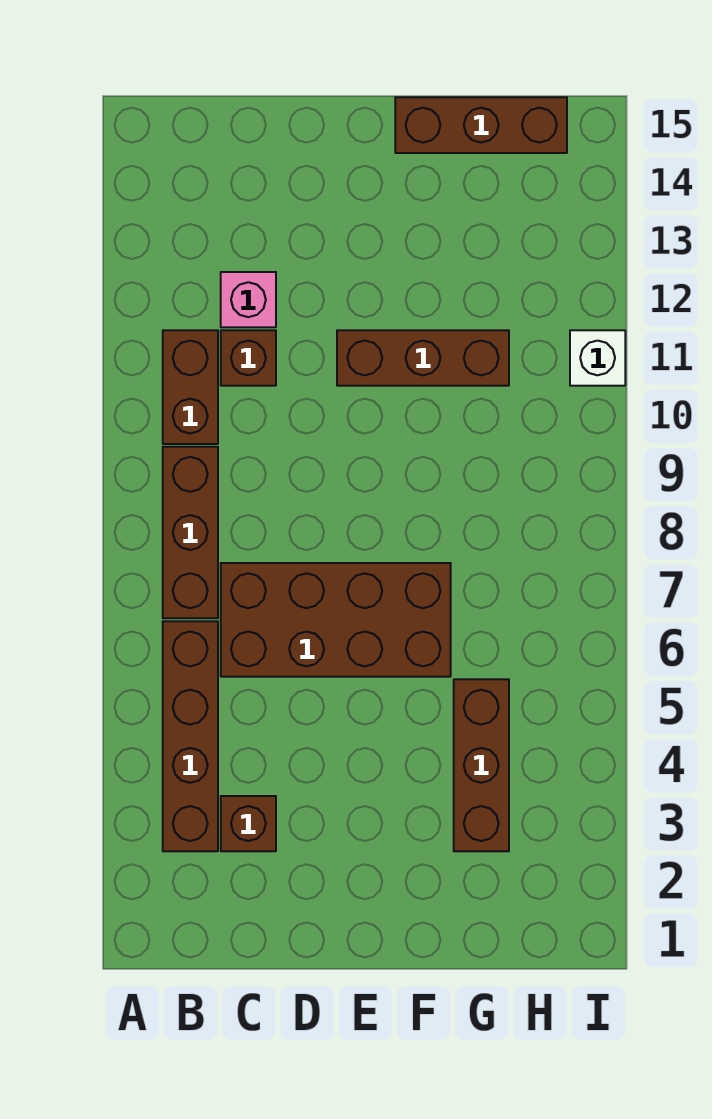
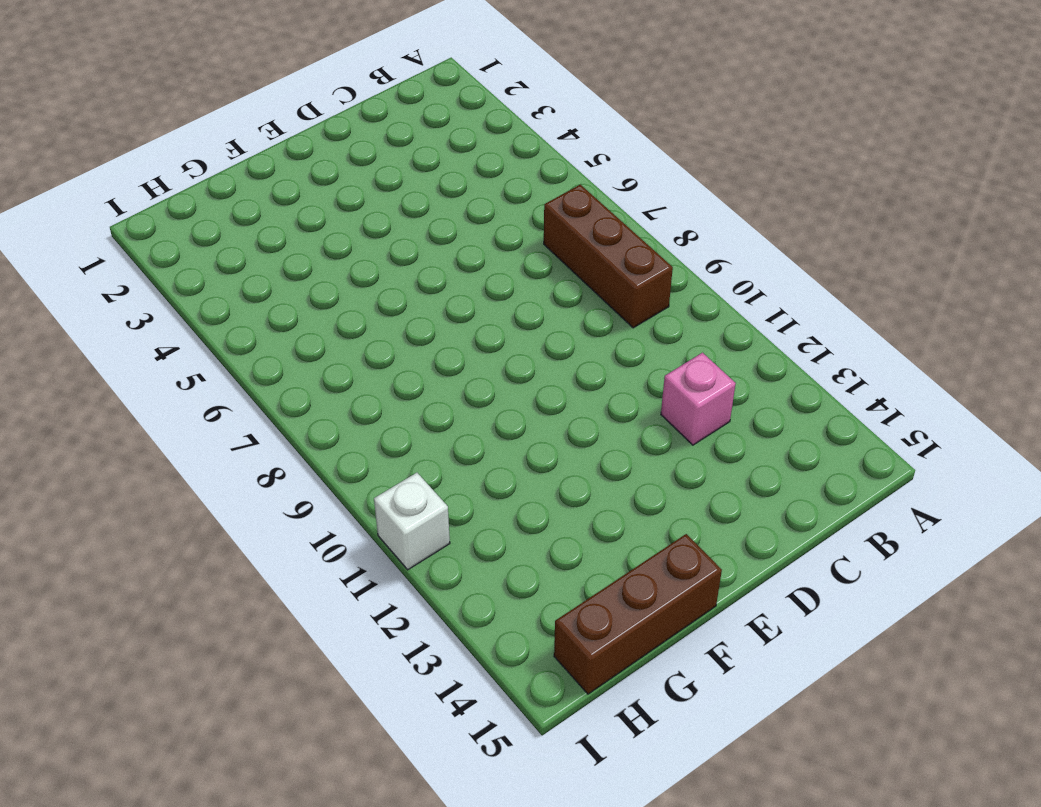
none -> brown 1x4 brick [163,621,218,851]
none -> brown 1x2 brick [163,330,218,444]

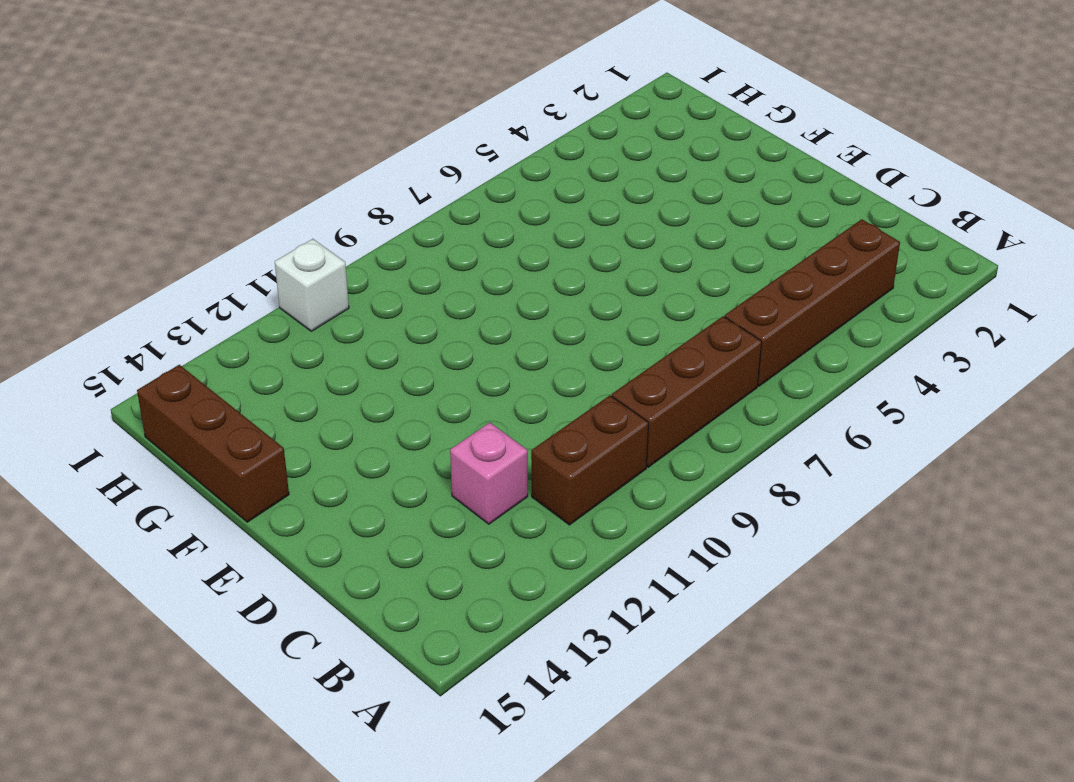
none -> brown 1x1 brick [221,796,276,851]
none -> brown 2x4 brick [221,563,451,677]

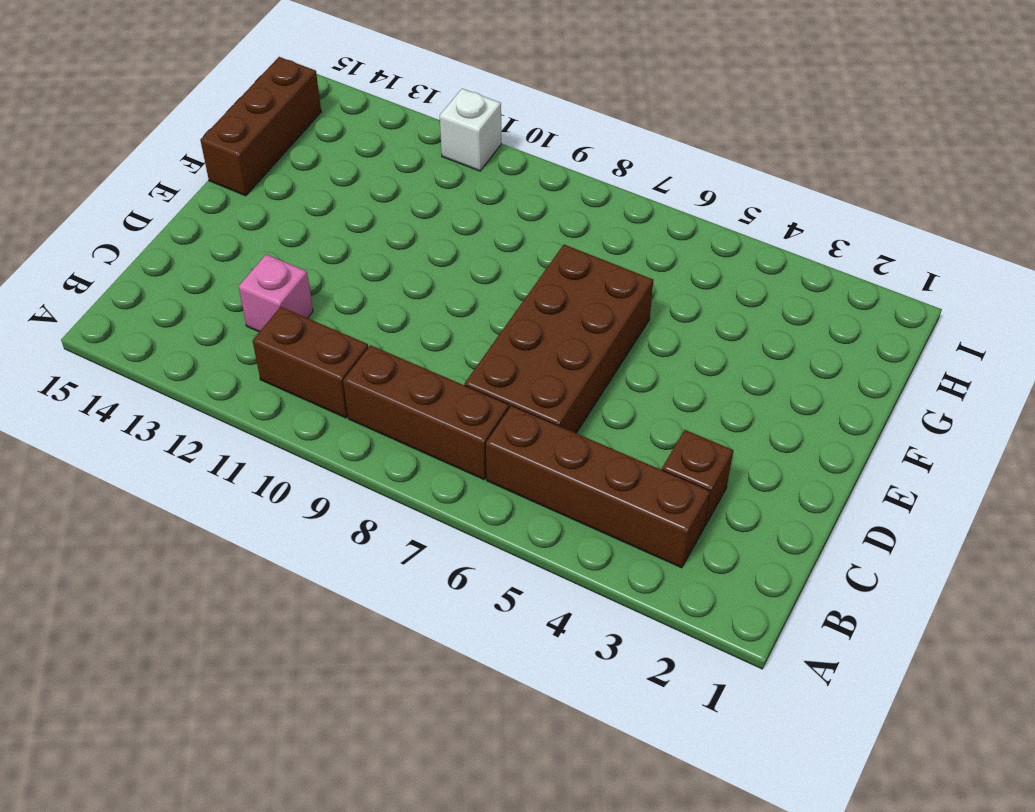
none -> brown 1x1 brick [221,330,276,386]
none -> brown 1x3 brick [337,330,509,386]

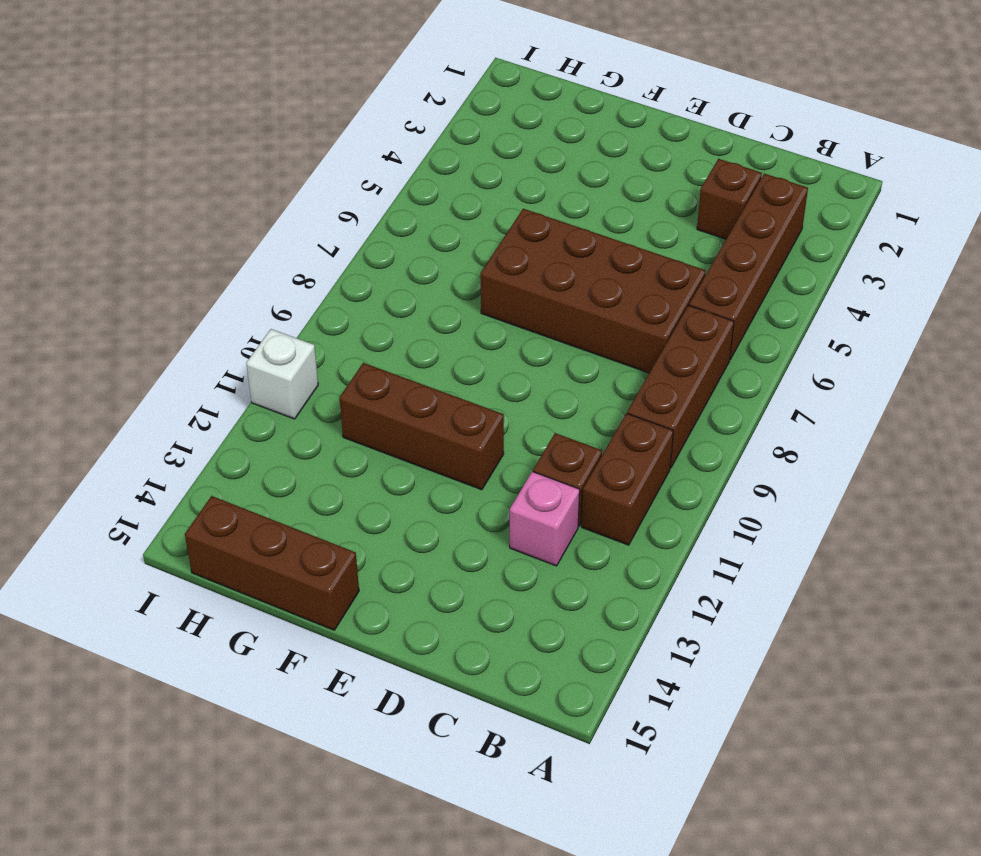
none -> brown 1x3 brick [454,679,509,851]

